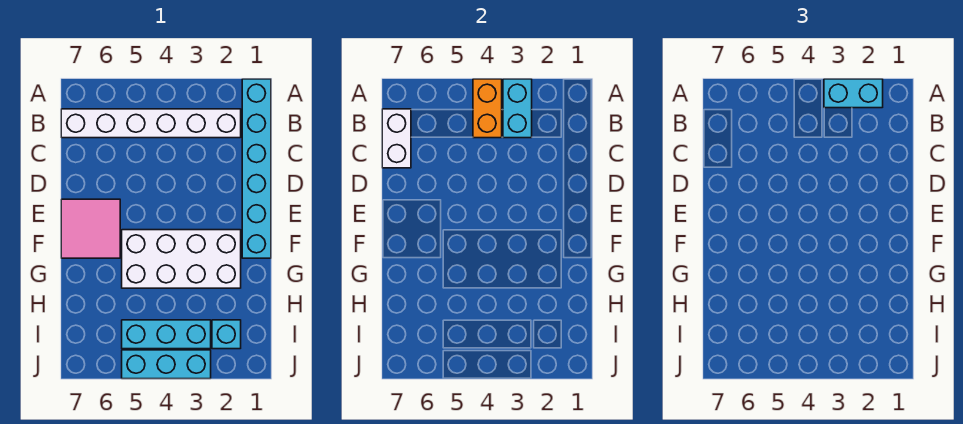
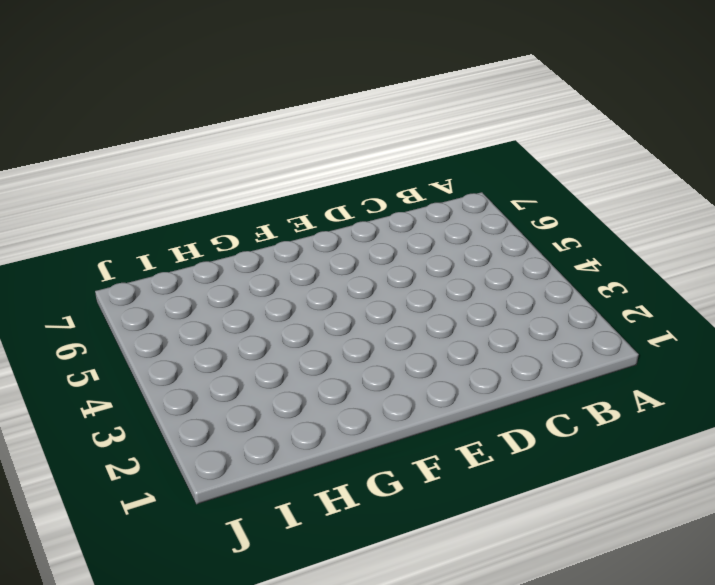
none -> cyan 1x6 brick [242,79,271,258]
none -> white 1x6 brick [61,109,241,138]

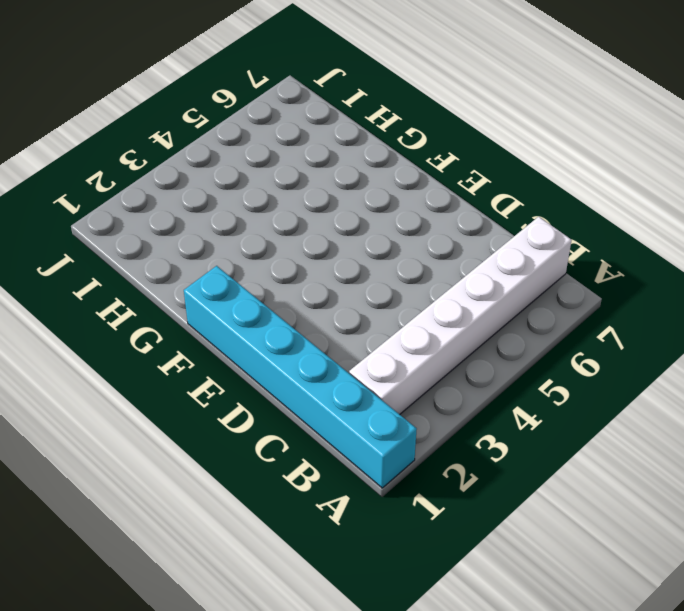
none -> pink 2x2 tile [61,199,120,258]
none -> white 2x4 brick [122,230,241,288]

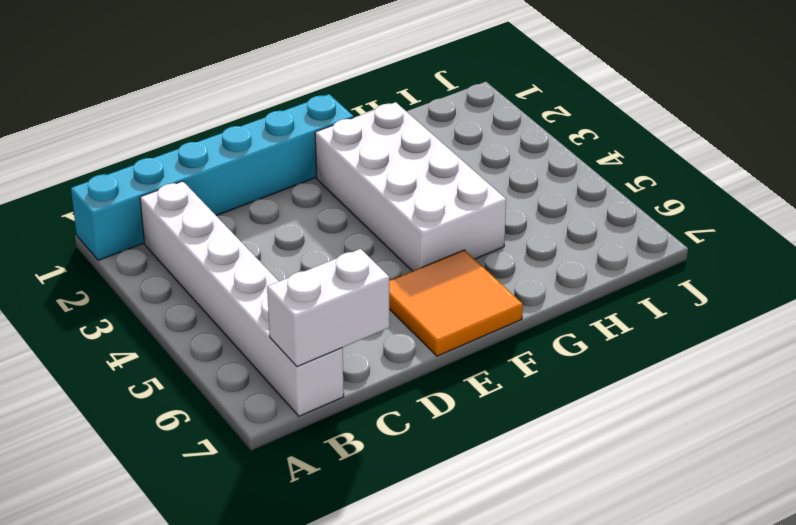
orange 2x2 tile [389,250,523,356] -> pink 2x2 tile [61,199,120,258]
none -> cyan 1x1 brick [212,320,241,349]
none -> cyan 1x3 brick [122,320,211,349]

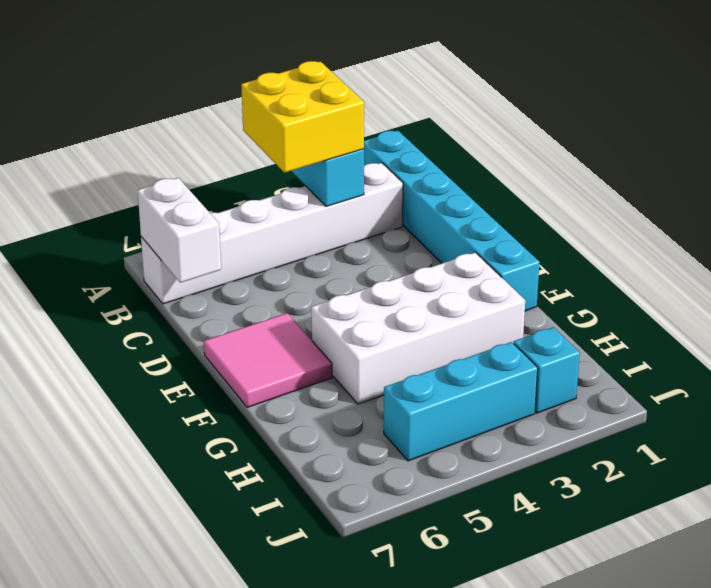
yellow 2x2 brick [241,61,364,173] -> cyan 1x2 brick [824,79,883,108]
none -> cyan 1x3 brick [122,350,211,379]
none -> orange 1x2 brick [473,79,502,138]

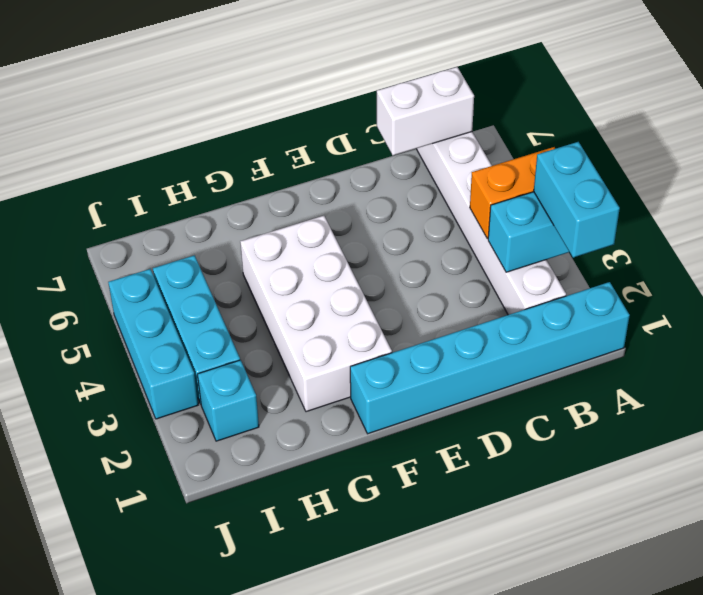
none -> pink 2x2 tile [61,199,120,258]

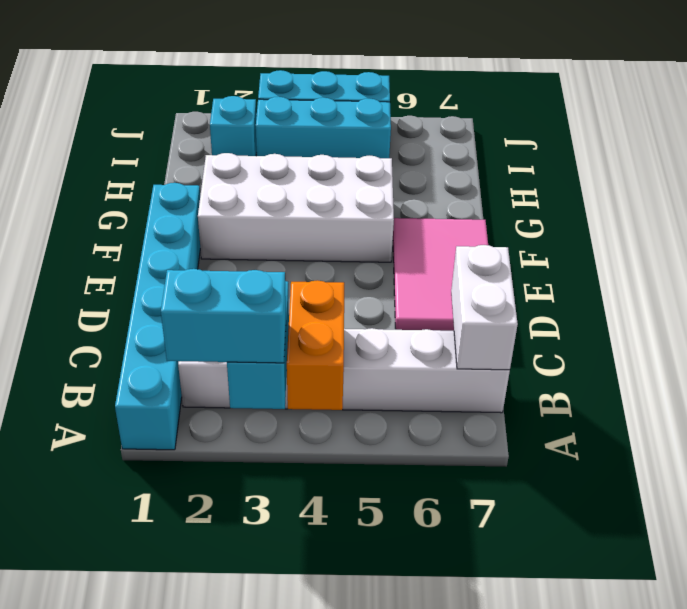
pink 2x3 tile [393,218,488,331] -> pink 2x2 tile [61,199,120,258]

